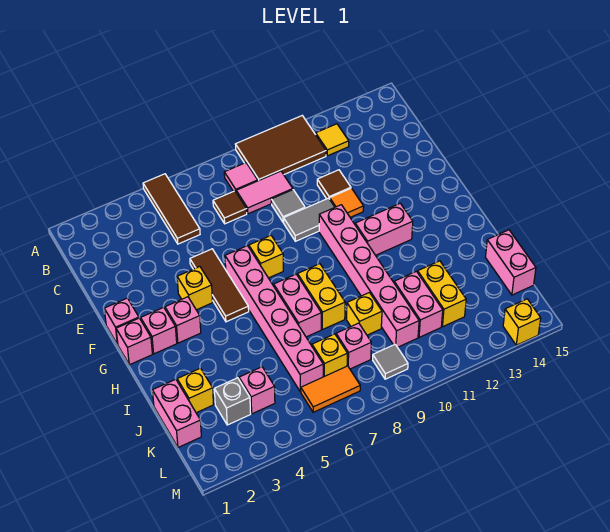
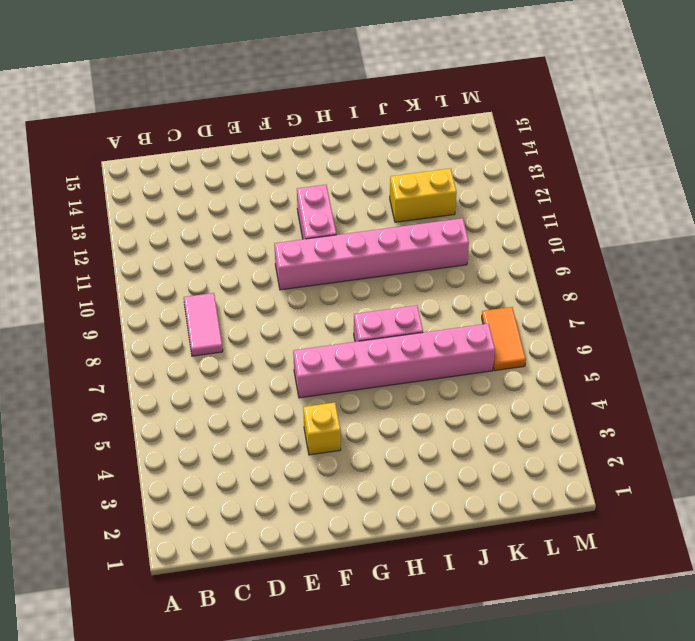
none -> brown 1x3 tile [143,174,200,244]
none -> brown 2x3 tile [235,116,326,181]
none -> pink 1x1 tile [224,163,258,191]
none -> yellow 1x1 tile [316,124,349,156]

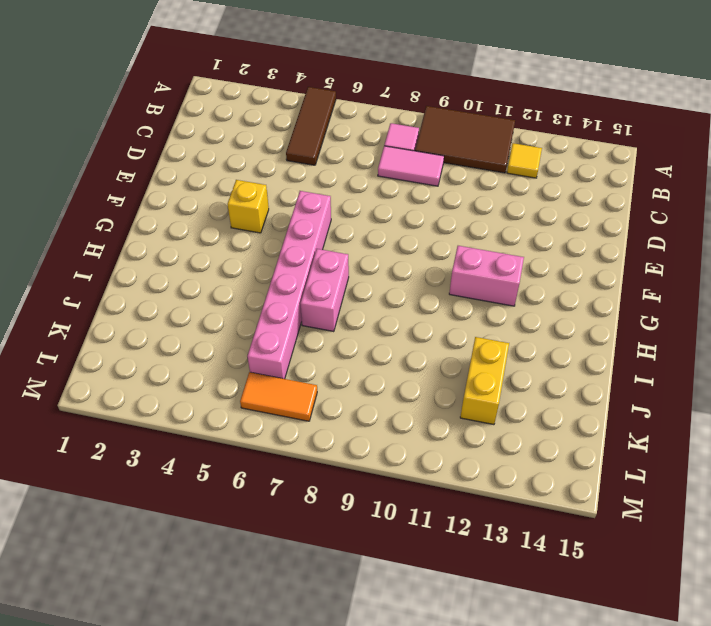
none -> brown 1x1 tile [213,191,247,224]
none -> grey 1x1 tile [271,190,305,223]
none -> brown 1x1 tile [317,170,351,199]
none -> brown 1x3 tile [190,249,249,322]

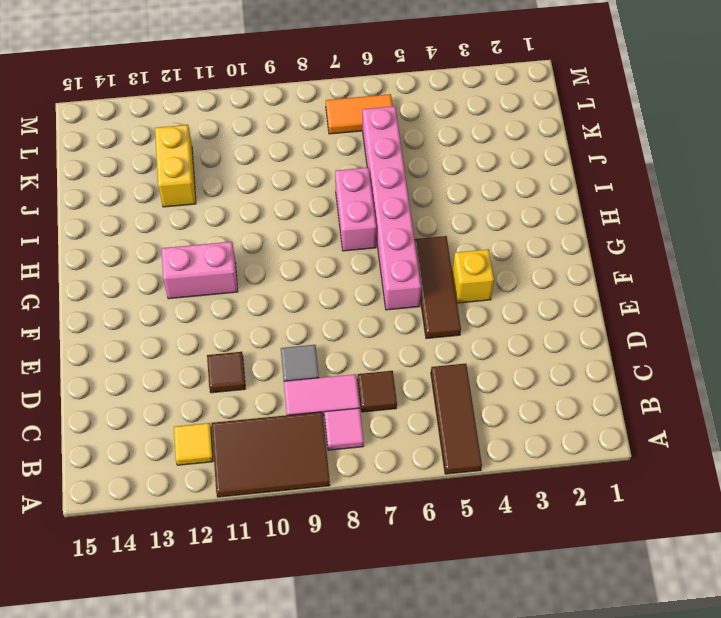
none -> grey 1x2 tile [284,198,335,241]
none -> orange 1x1 tile [330,188,364,217]
none -> pink 1x1 brick [104,298,139,345]
none -> yellow 1x1 brick [249,236,283,278]

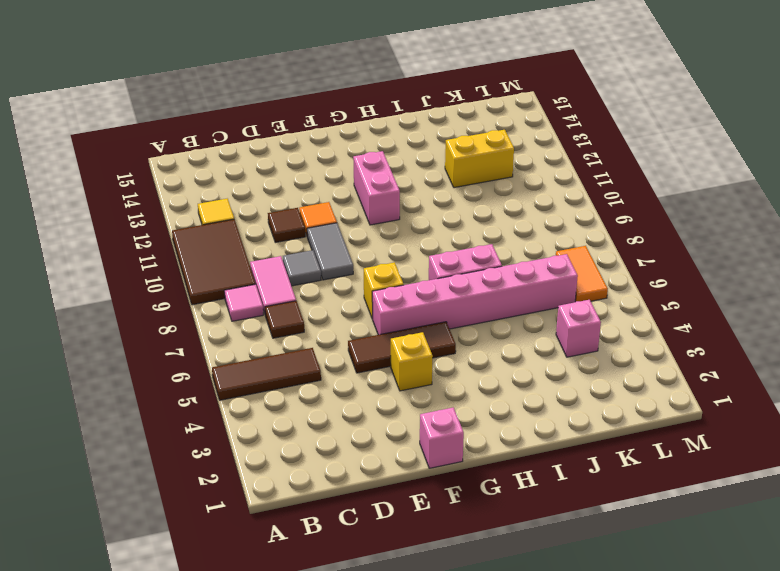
none -> pink 1x6 brick [319,205,419,347]
none -> pink 1x1 brick [116,318,152,365]
none -> pink 1x1 brick [141,307,177,354]
none -> pink 1x1 brick [165,297,201,343]

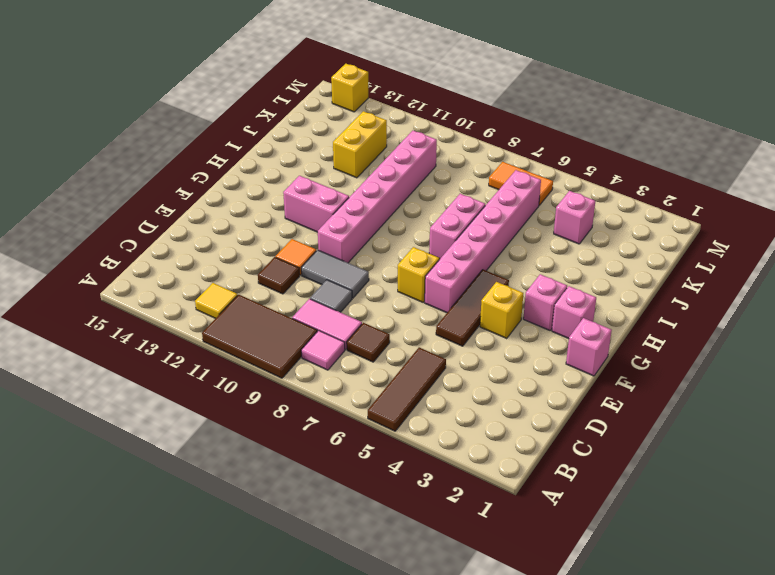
none -> pink 1x1 brick [116,318,152,365]
none -> yellow 1x2 brick [298,264,345,330]
none -> pink 1x2 brick [152,379,201,447]
none -> yellow 1x1 brick [177,368,214,413]

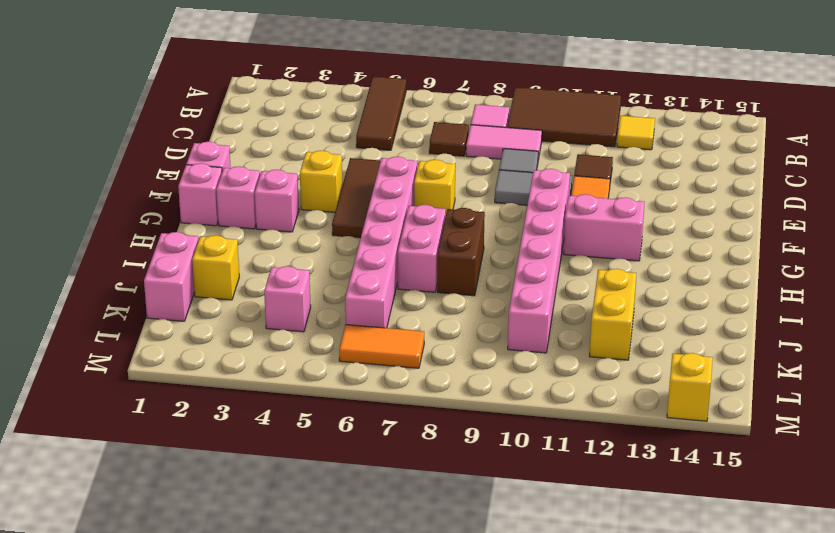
brown 1x2 brick [437,208,485,296] -> yellow 1x2 brick [298,264,345,330]
none -> yellow 1x1 brick [347,293,382,335]
none -> pink 1x2 brick [394,271,443,337]
none -> pink 1x2 brick [485,230,536,295]
none -> grey 1x1 brick [214,378,251,425]

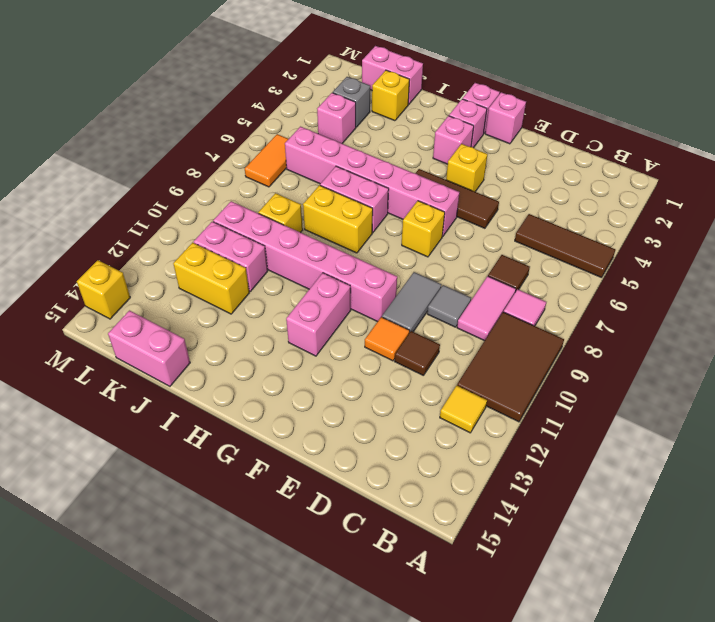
none -> yellow 1x1 brick [312,334,347,377]
none -> pink 1x1 brick [336,323,371,369]
none -> grey 1x1 tile [373,344,408,379]

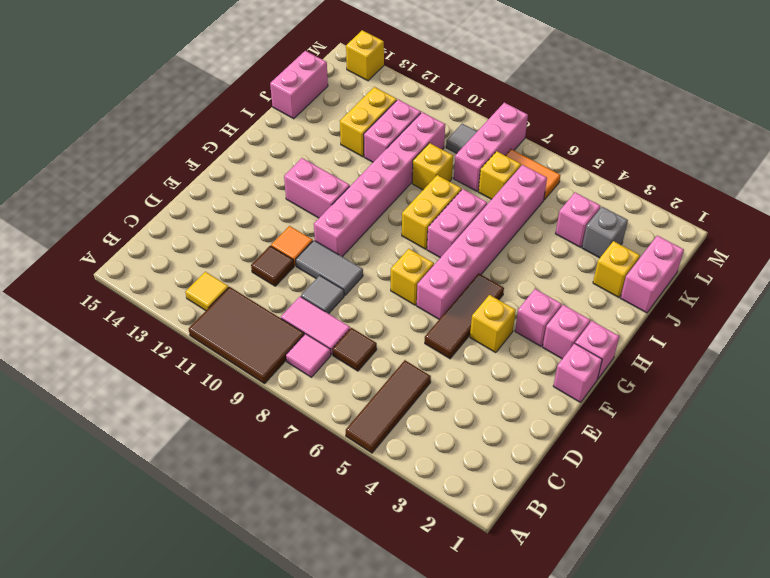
pink 1x3 brick [454,103,528,191] -> pink 1x1 brick [336,323,371,369]

